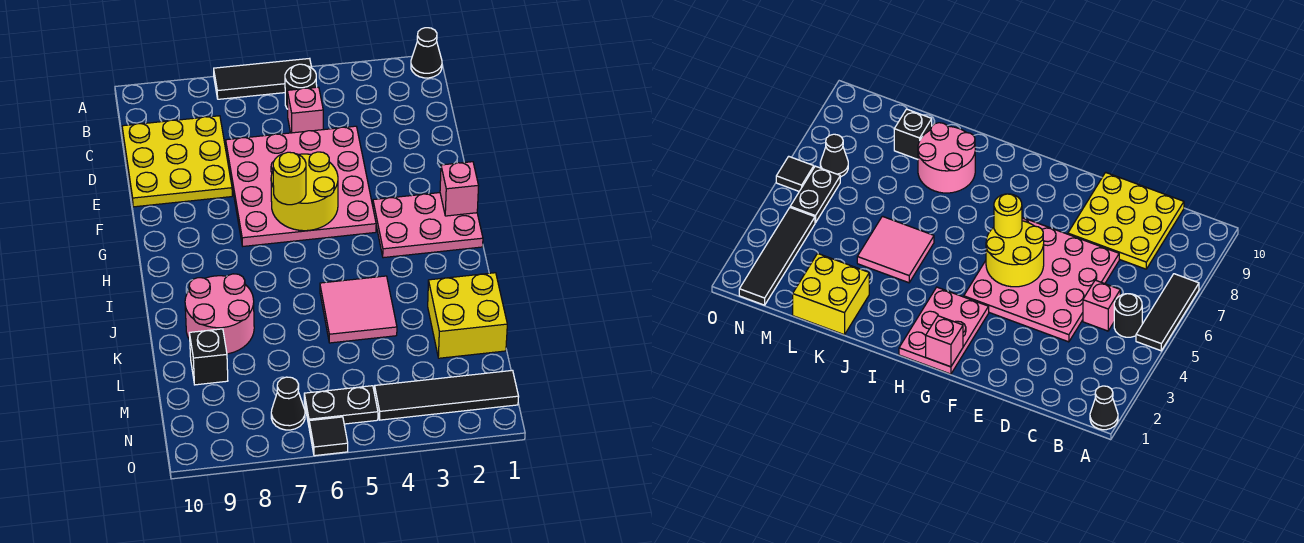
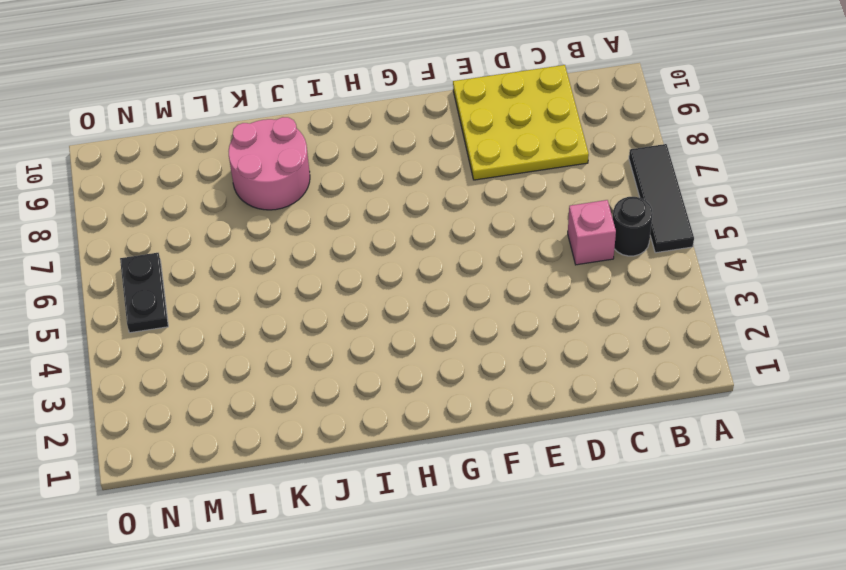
none -> black 1x1 cone [411,28,442,78]
none -> pink 4x4 plate [226,126,376,246]
none -> pink 2x3 plate [373,193,483,258]

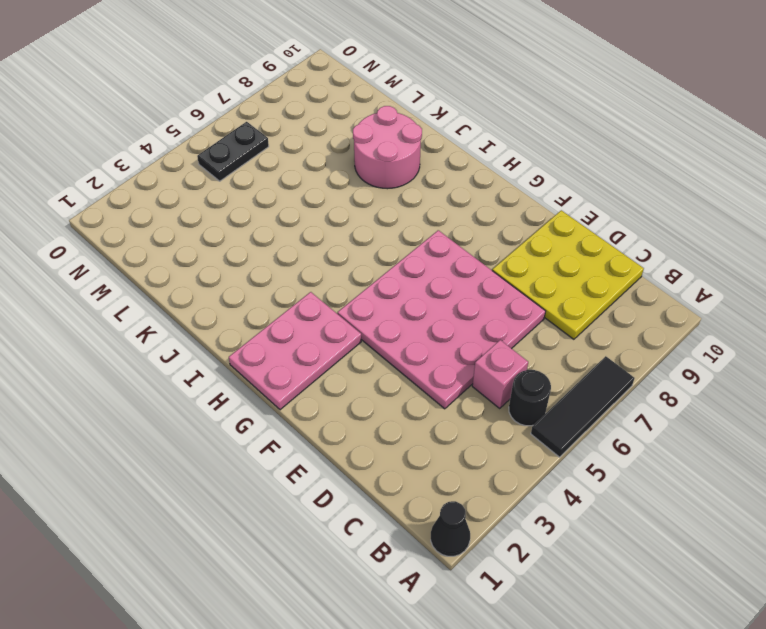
none -> pink 2x2 tile [320,276,397,343]
none -> yellow 2x2 brick [428,273,507,358]
none -> black 1x1 brick [190,329,228,385]

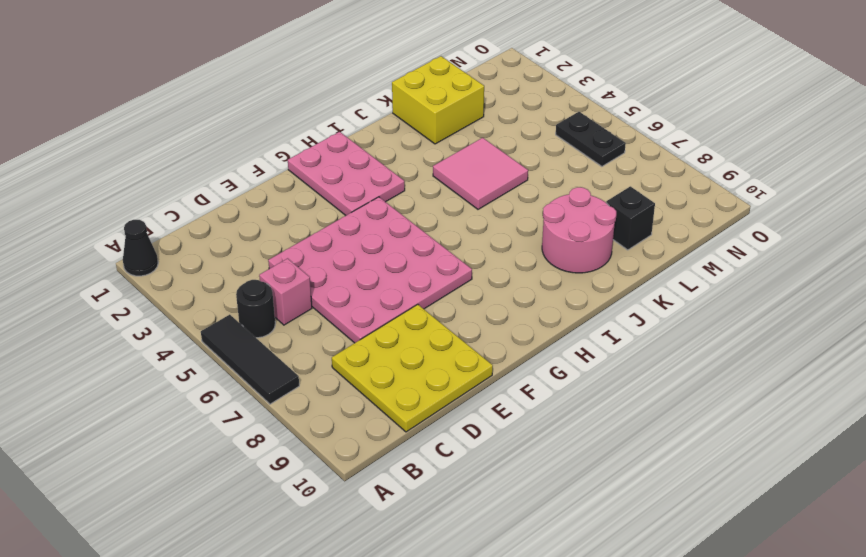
none -> black 1x4 tile [374,370,519,420]
none -> black 1x1 cone [271,377,305,430]
none -> black 1x1 tile [309,417,348,456]

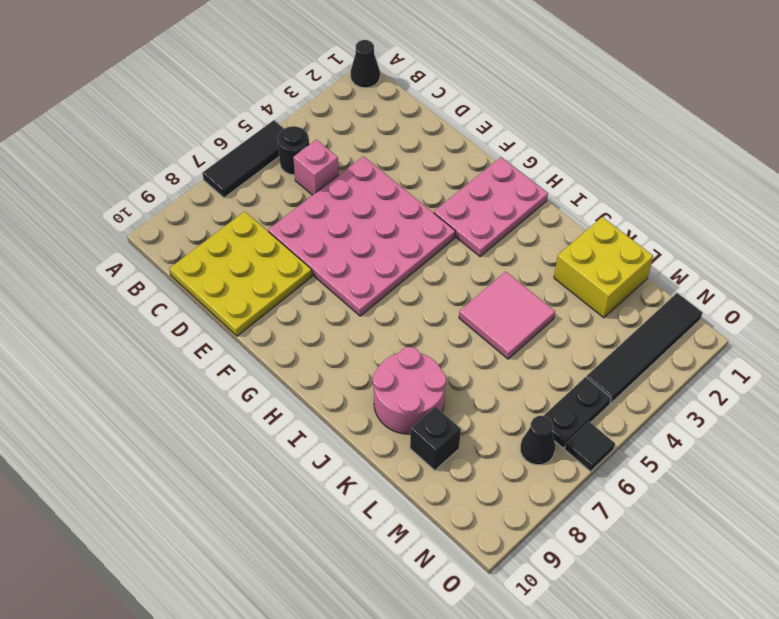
none -> yellow 2x2 round brick [271,152,338,231]
none -> pink 1x1 brick [440,162,479,216]
none -> yellow 1x1 round brick [273,152,306,205]

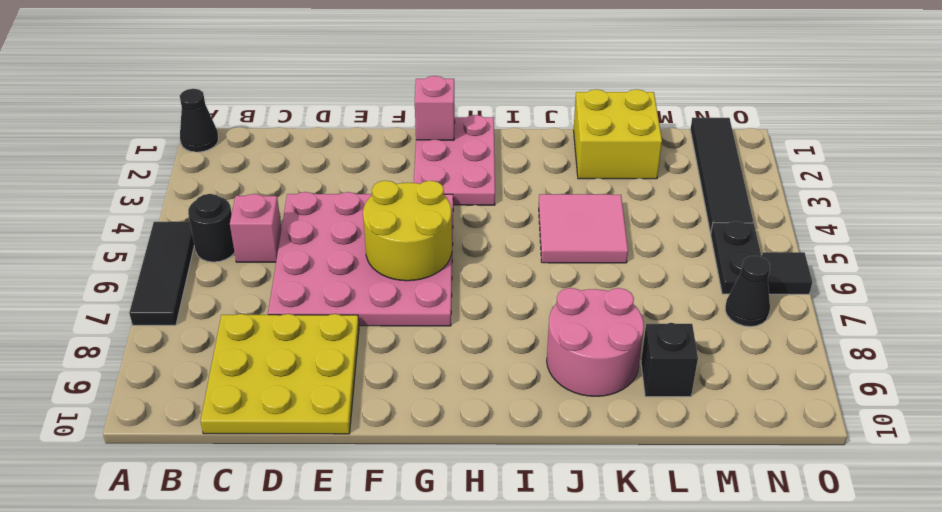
none -> yellow 1x1 round brick [273,152,306,205]

